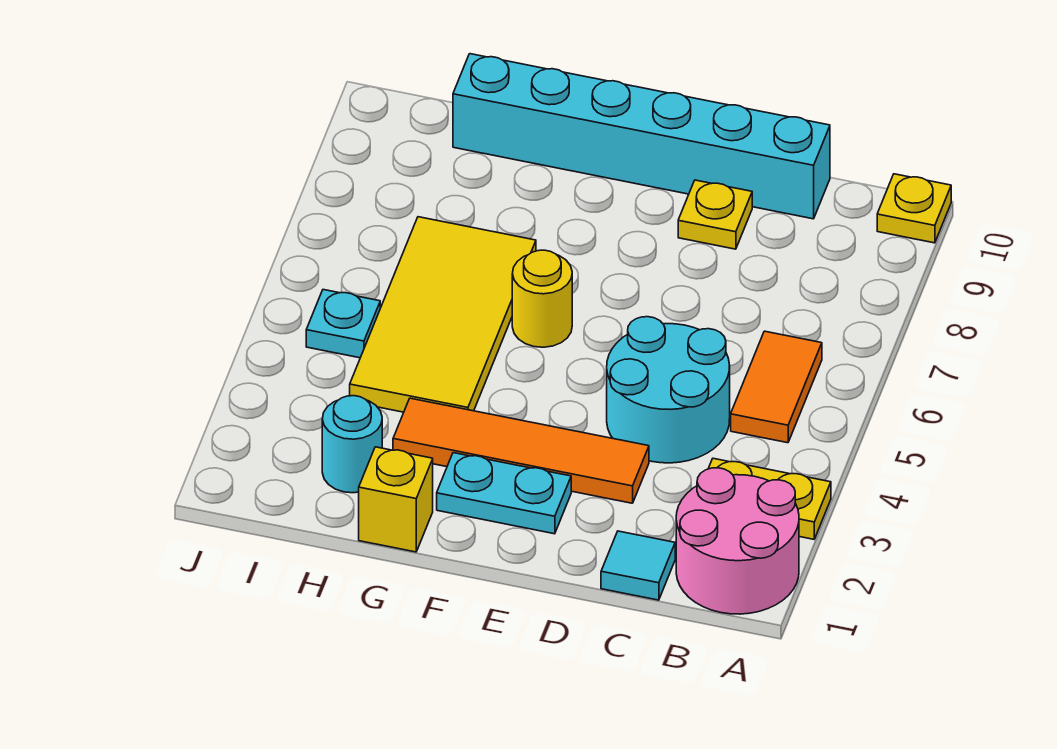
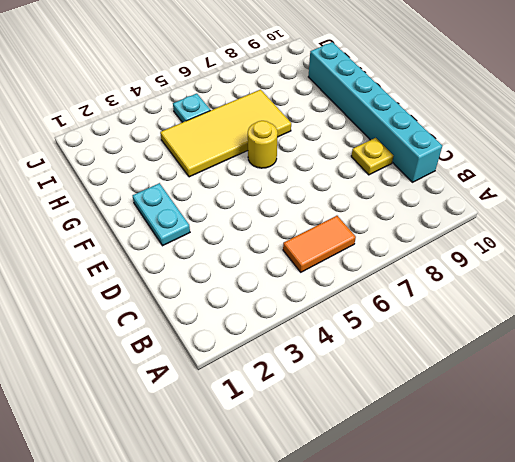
none -> pink 2x2 round brick [676,468,799,614]
none -> yellow 1x2 plate [708,458,831,539]
none -> yellow 1x1 plate [877,174,951,243]

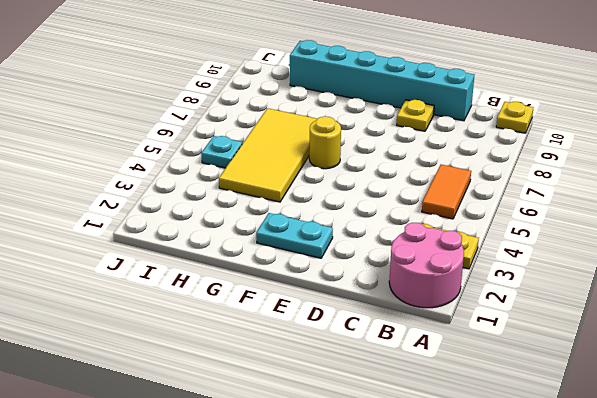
none -> cyan 1x1 tile [601,531,675,600]
none -> cyan 2x2 round brick [607,317,730,463]
none -> orange 1x4 tile [393,398,649,503]

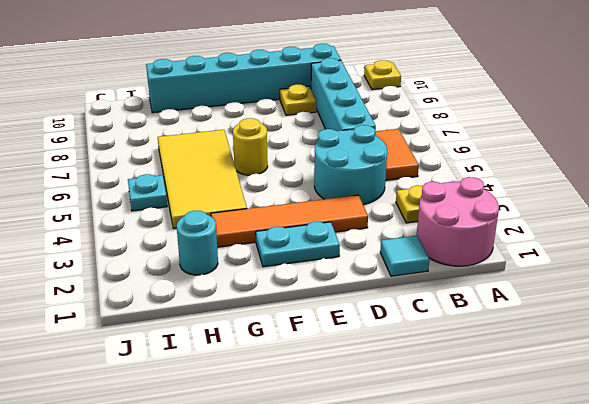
cyan 1x4 brick [311,58,376,131] -> none
none -> yellow 1x1 brick [359,447,433,552]

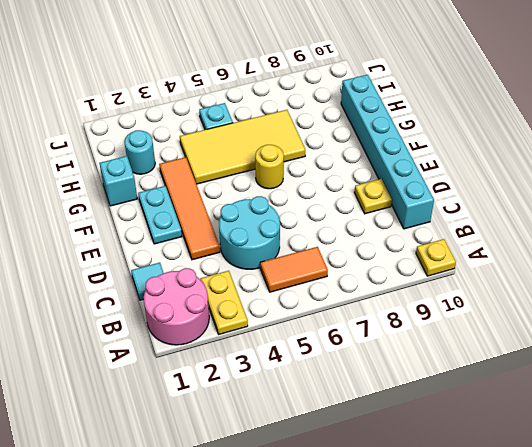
cyan 1x1 brick [99,156,137,206] -> yellow 1x1 brick [359,447,433,552]

